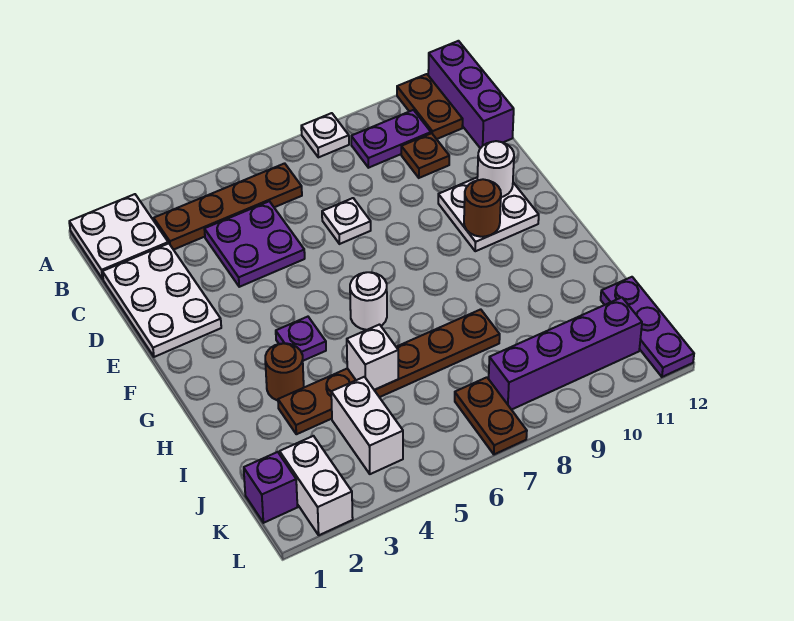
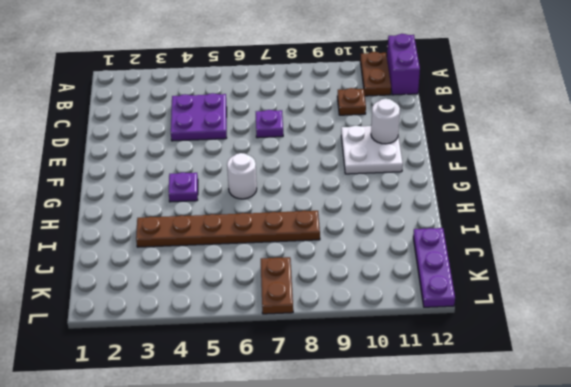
purple 1x2 brick [387,34,420,95] -> purple 1x3 brick [428,41,514,148]
purple 1x1 plate [256,110,283,138] -> white 1x1 plate [322,198,371,244]
none -> white 2x2 plate [69,194,168,279]
none -> white 1x1 plate [301,113,349,157]
none -> brown 1x4 plate [154,163,302,250]

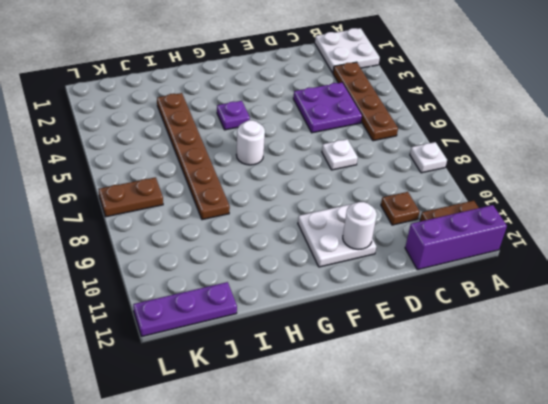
none -> purple 1x2 plate [351,110,431,168]
none -> white 2x3 plate [102,243,221,357]
none -> brown 1x1 round brick [265,343,304,401]

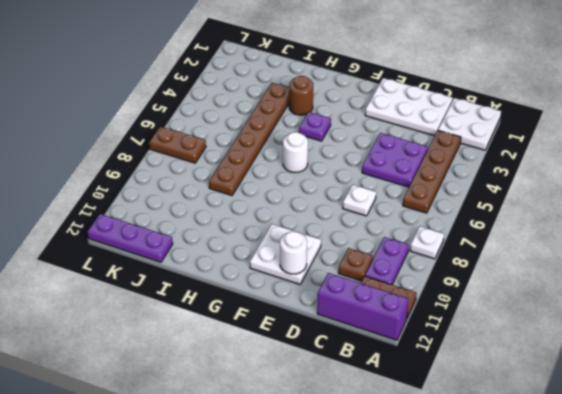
none -> white 1x2 brick [331,377,403,474]
none -> purple 1x1 brick [244,452,297,523]
none -> white 1x2 brick [280,436,353,535]

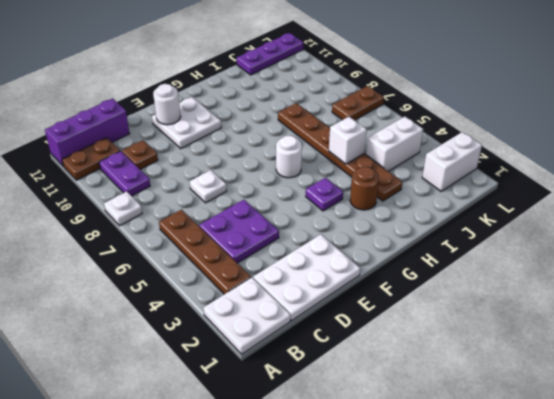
none -> purple 1x1 brick [244,452,297,523]
none -> purple 1x4 brick [489,297,642,410]
none -> brown 1x1 round brick [464,179,501,237]

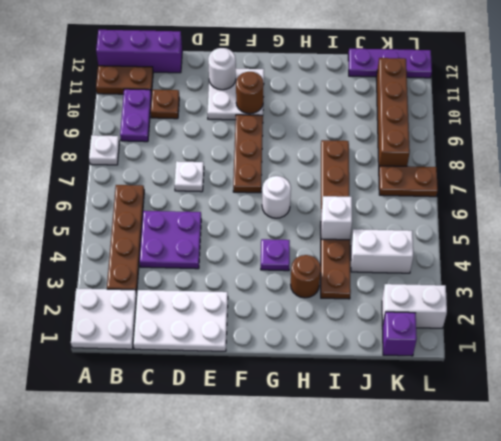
brown 1x3 plate [233,115,263,193] -> none
brown 1x4 brick [377,58,410,166] -> purple 1x4 brick [489,297,642,410]

